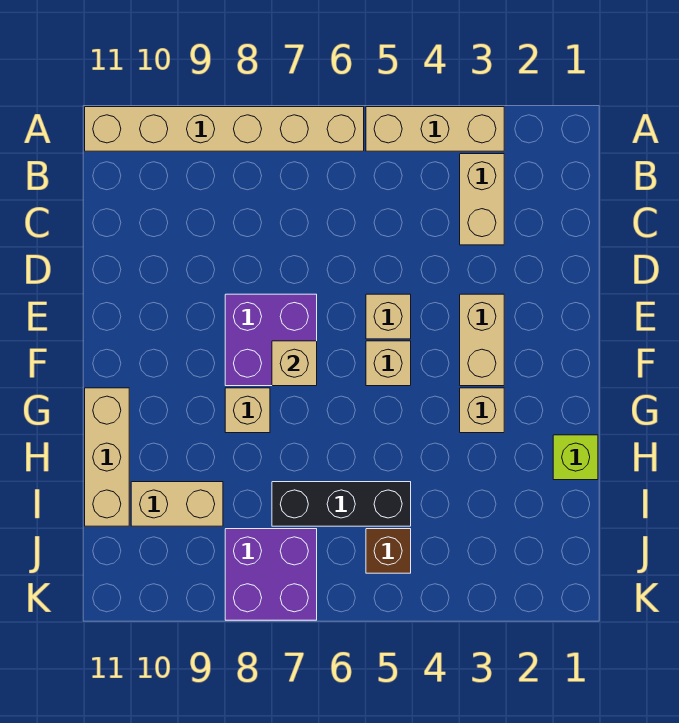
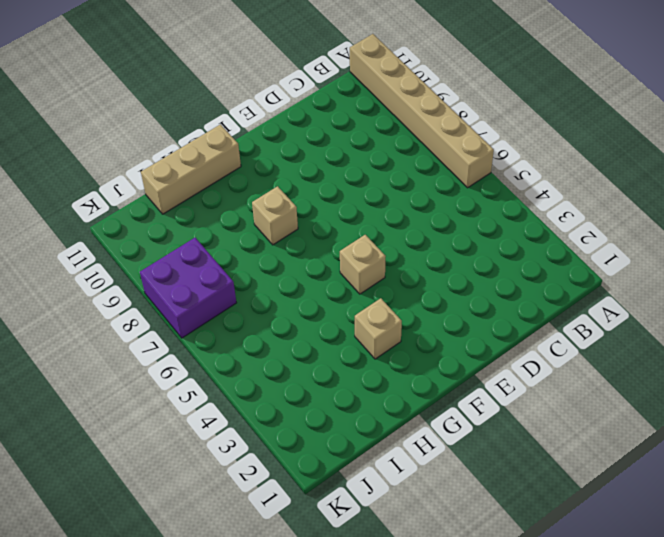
none -> tan 1x3 brick [366,107,504,151]
none -> tan 1x2 brick [460,154,504,245]
none -> tan 1x2 brick [460,294,504,386]

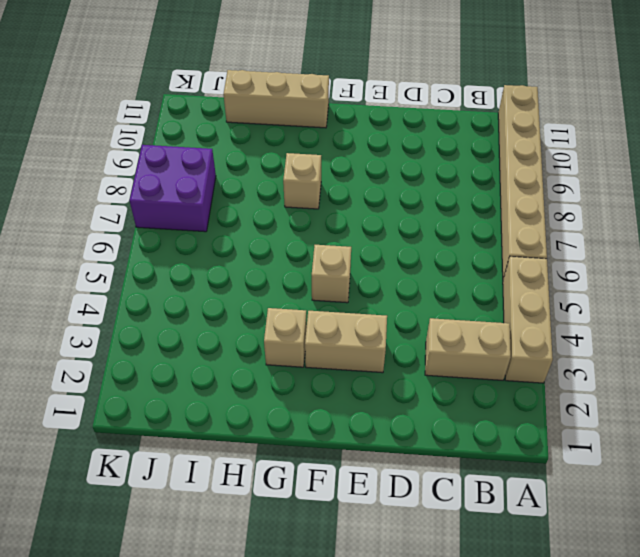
none -> tan 1x1 brick [366,294,411,339]
none -> purple 2x2 brick [225,294,317,386]
none -> lime 1x1 brick [553,435,598,480]

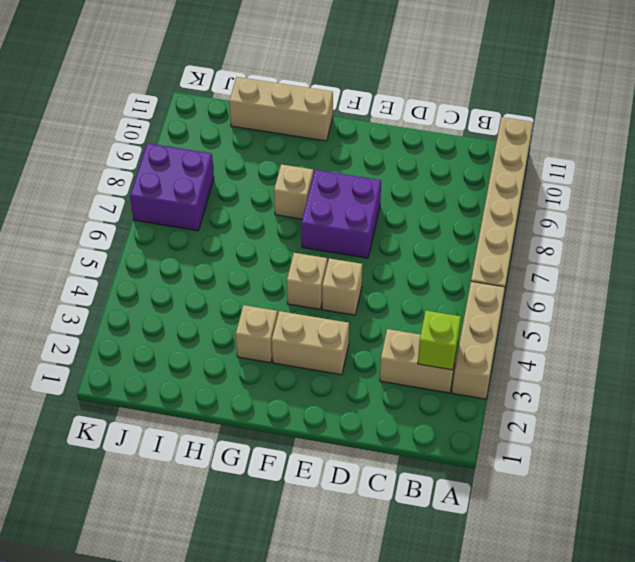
lime 1x1 brick [418,311,461,370] -> lime 1x1 brick moved to [553,435,598,480]
none -> black 1x3 brick [272,482,411,526]
none -> tan 1x2 brick [131,482,223,526]
none -> brown 1x1 brick [366,529,411,573]

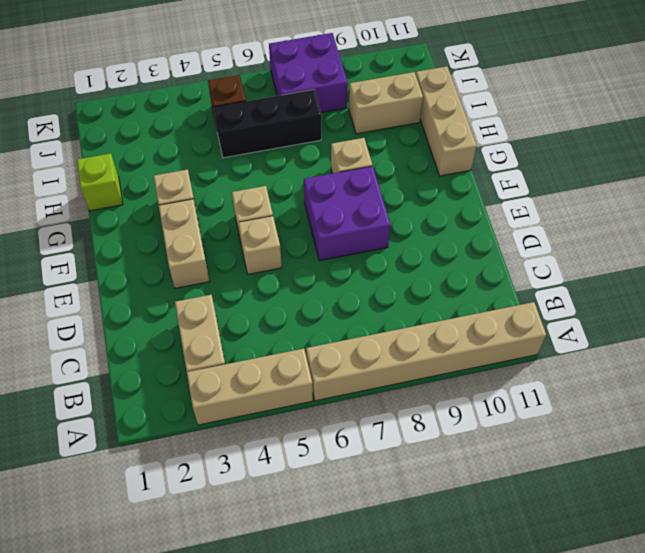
none -> tan 1x1 brick [272,341,317,386]

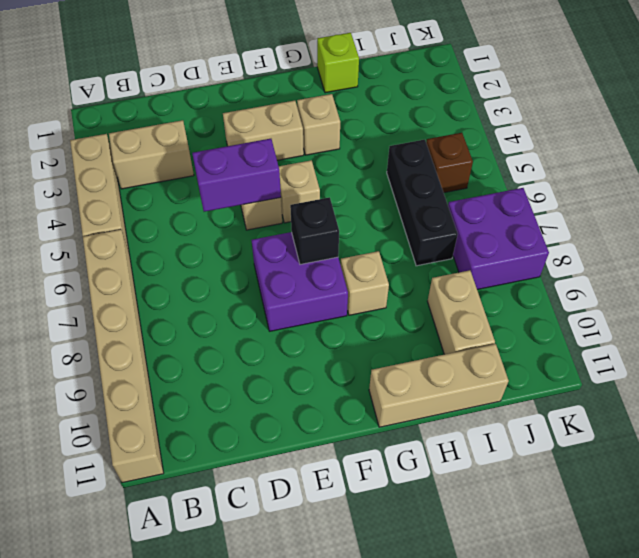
purple 1x2 brick [192,139,281,212] -> none
black 1x1 brick [290,197,339,264] -> tan 1x1 brick [272,341,317,386]

